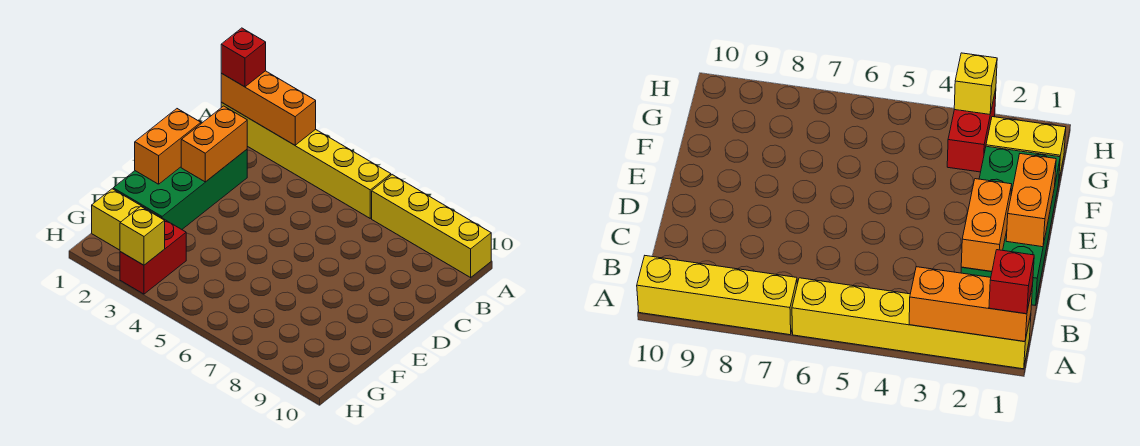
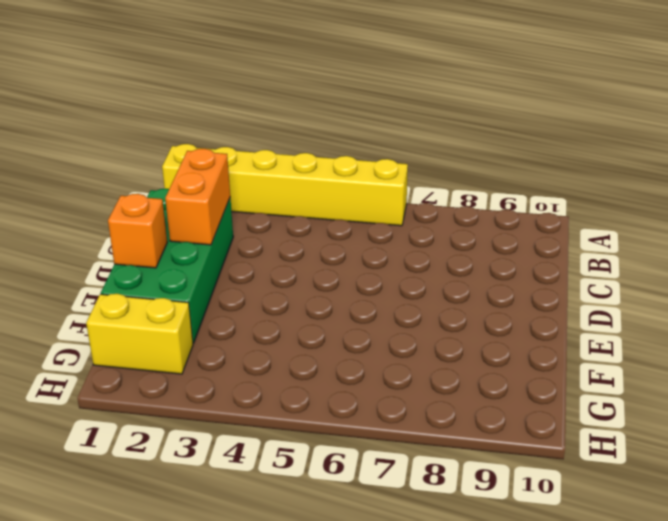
orange 1x1 brick [108,194,167,268] -> orange 1x2 brick [135,109,201,184]
none -> yellow 1x4 brick [372,175,491,277]
none -> red 1x2 brick [120,218,186,294]

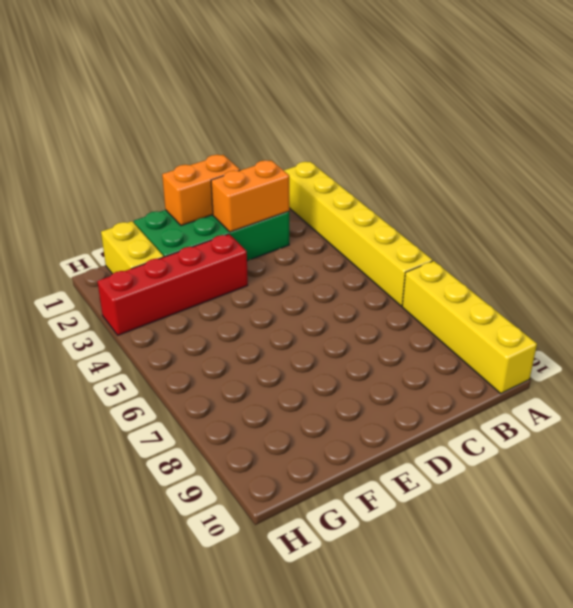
red 1x4 brick [97,234,248,335] -> red 1x2 brick [120,218,186,294]
none -> orange 1x3 brick [221,71,316,145]
none -> yellow 1x1 brick [120,206,165,265]

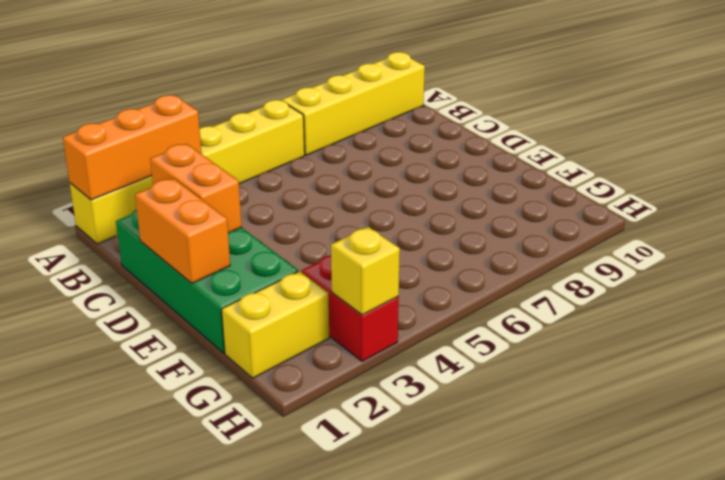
none -> red 1x1 brick [221,28,266,87]

